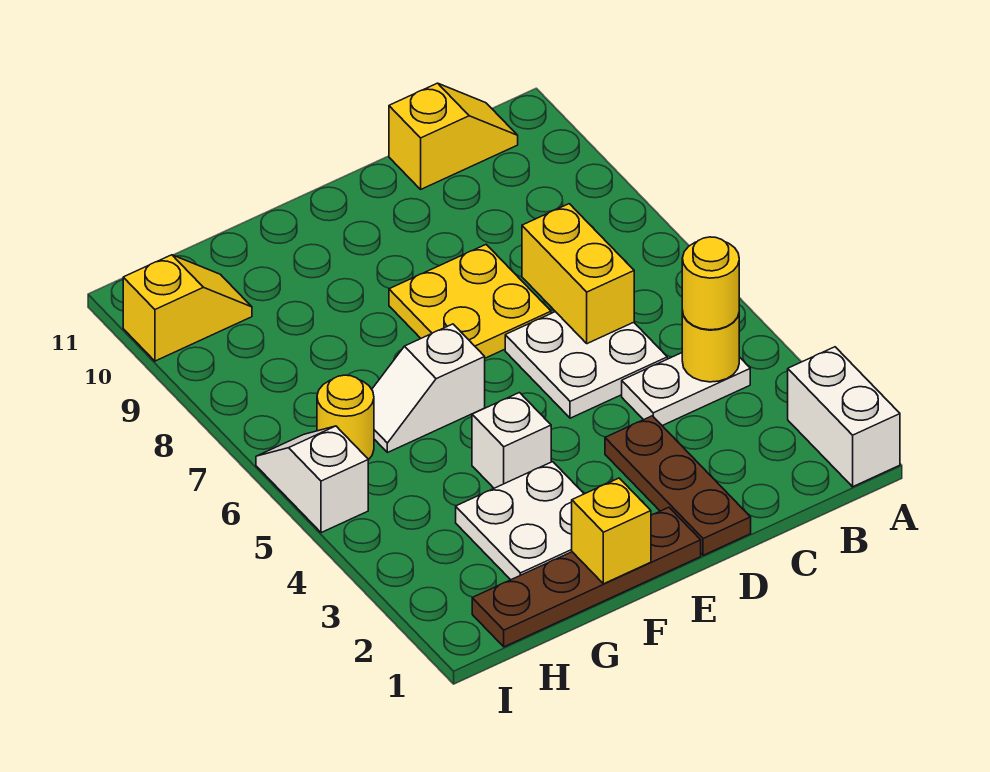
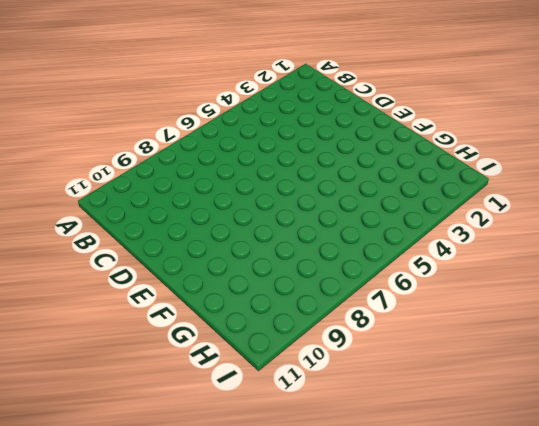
none -> white 1x2 brick [788,347,900,487]
none -> white 1x2 plate [622,353,750,426]
none -> yellow 1x2 slope [389,83,518,189]

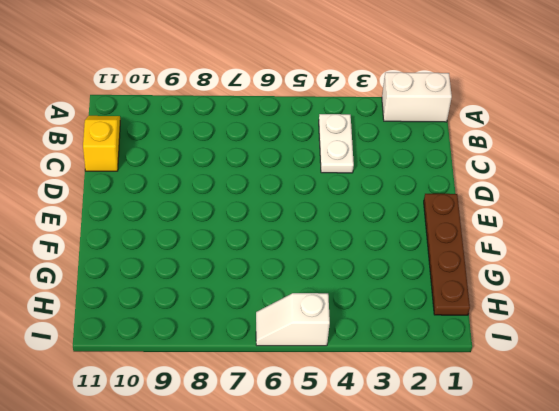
none -> white 2x2 plate [505,312,667,418]
none -> brown 1x3 plate [605,416,751,555]
none -> yellow 2x2 plate [389,245,551,358]

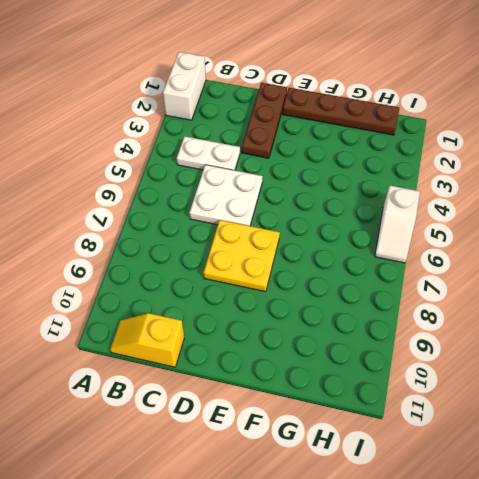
none -> white 2x2 plate [456,462,584,580]
none -> white 1x1 brick [472,393,551,488]
none -> white 1x2 slope [372,324,485,453]

